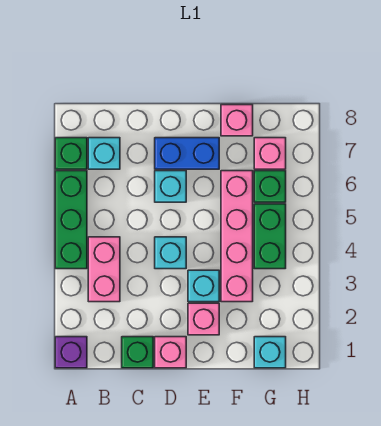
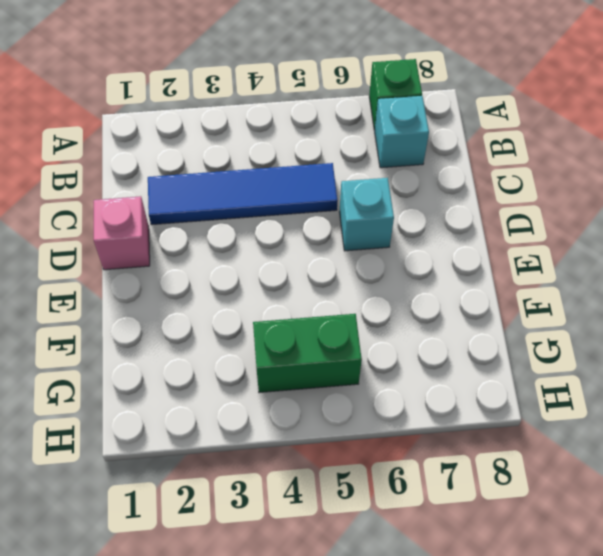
blue 1x4 tile [148,163,337,225] -> none
none -> purple 1x1 brick [55,337,87,368]
none -> green 1x3 brick [55,171,87,269]
none -> pink 1x2 brick [88,237,120,302]

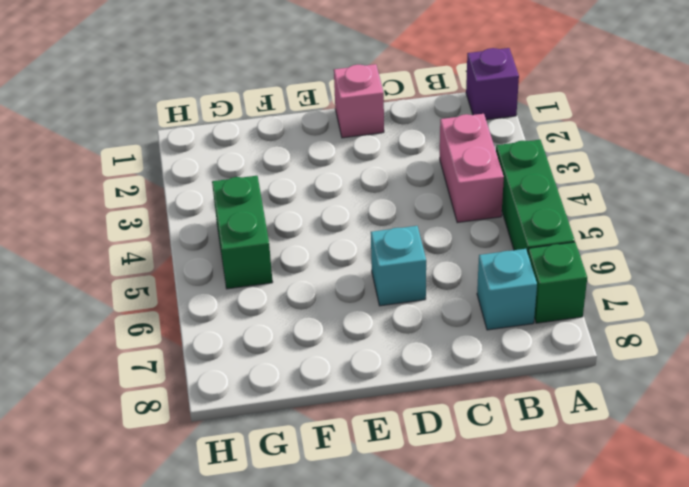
none -> green 1x1 brick [122,337,153,368]
none -> cyan 1x1 brick [155,237,186,269]
none -> blue 1x2 brick [155,138,219,169]

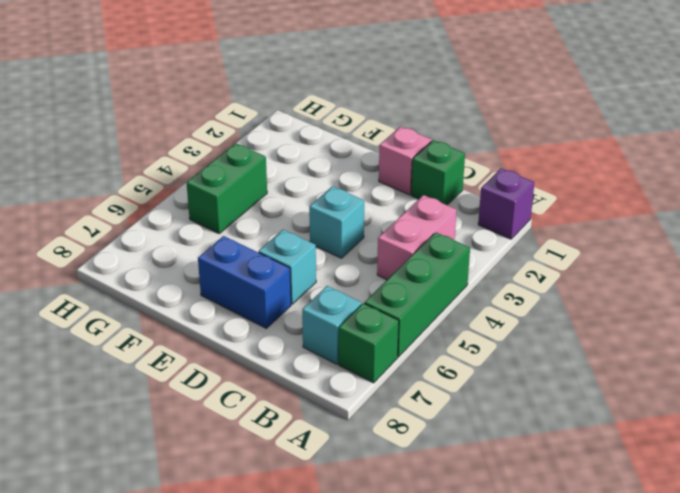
none -> pink 1x1 brick [188,303,219,335]
none -> cyan 1x1 brick [188,270,219,302]
none -> pink 1x4 brick [221,171,253,302]

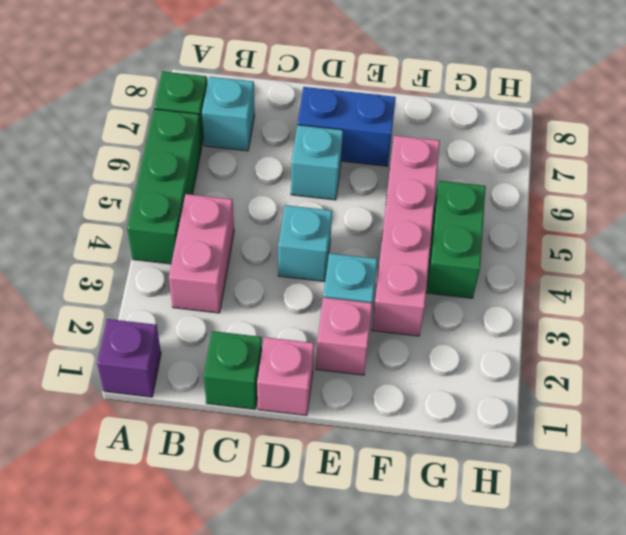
none -> pink 1x1 brick [221,105,253,136]
none -> cyan 1x1 brick [254,337,286,368]
none -> green 1x1 brick [254,171,286,202]

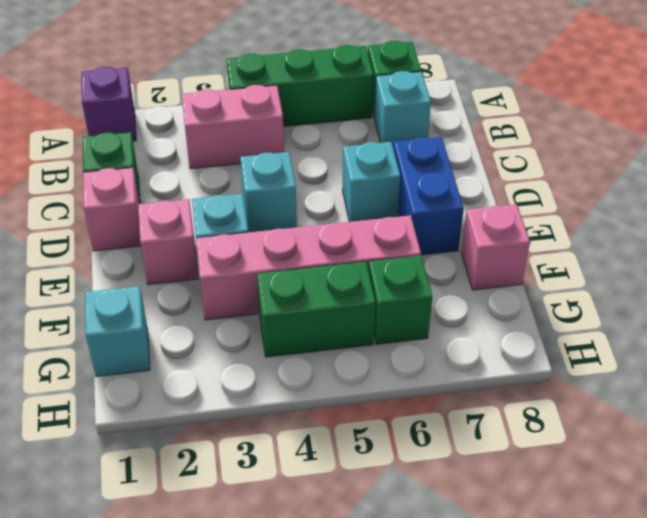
none -> pink 1x1 brick [254,138,286,169]

